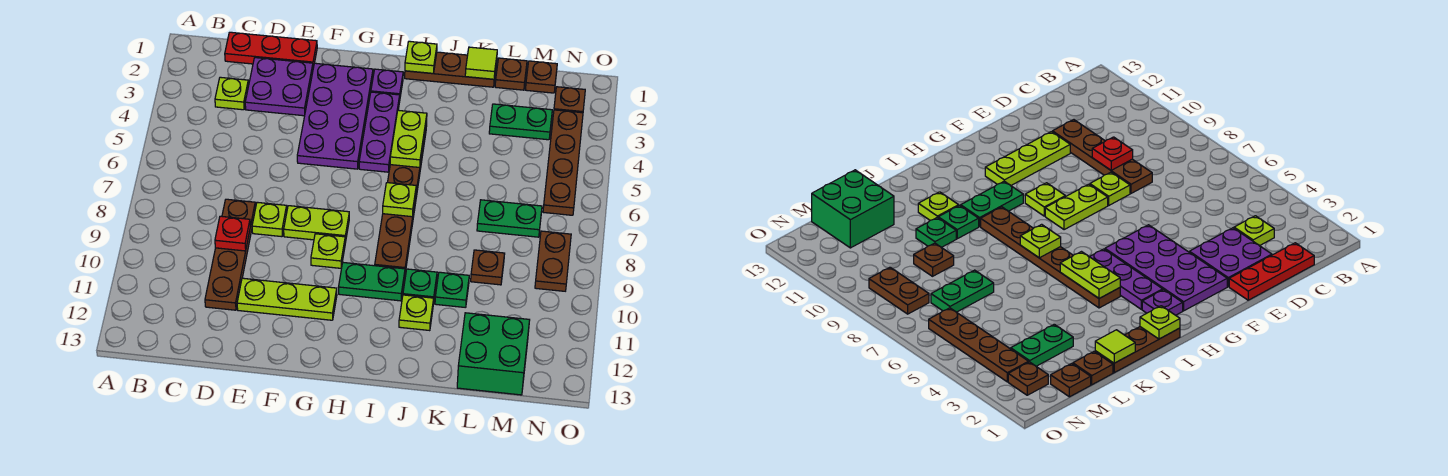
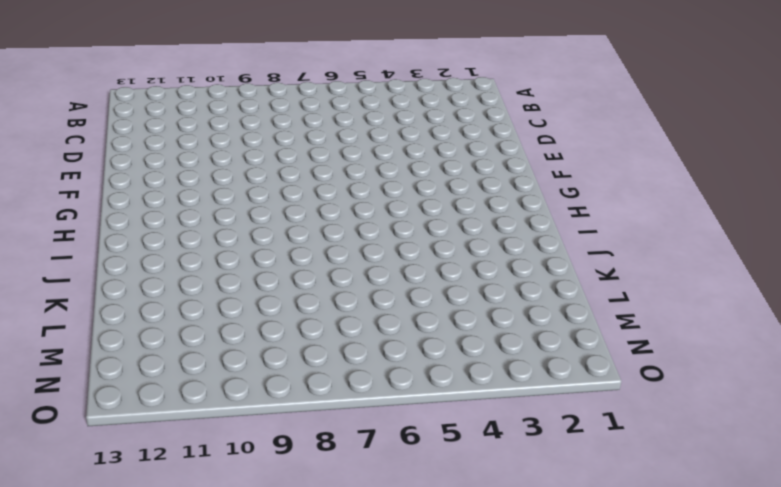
none -> red 1x3 plate [225,32,317,68]
none -> lime 1x1 plate [215,77,249,110]
none -> purple 2x2 plate [245,58,313,116]
none -> brown 1x4 plate [205,199,256,310]

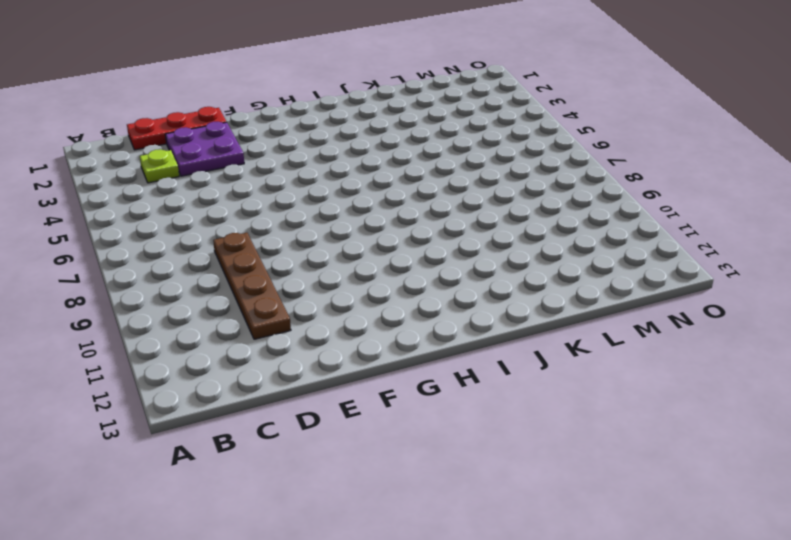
none -> lime 1x1 plate [252,202,287,237]
none -> lime 1x3 plate [237,278,337,320]
none -> purple 2x4 plate [297,63,373,169]
none -> lime 1x2 plate [284,206,349,243]

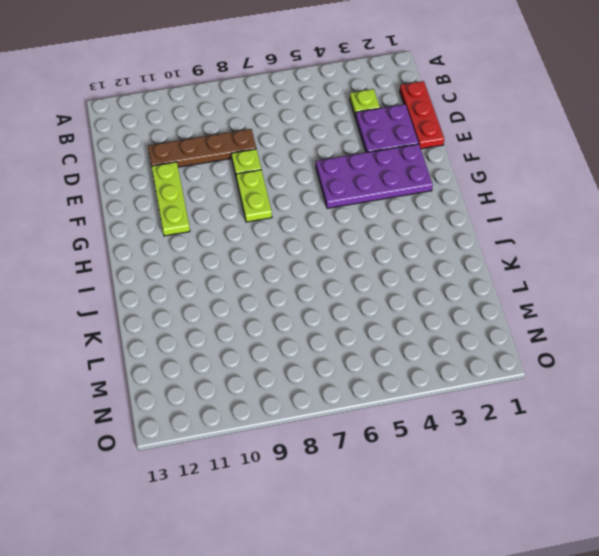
none -> lime 1x1 plate [311,234,345,268]
none -> purple 1x1 plate [371,69,403,96]
none -> purple 1x3 plate [359,92,400,172]
none -> green 1x2 plate [339,263,405,301]

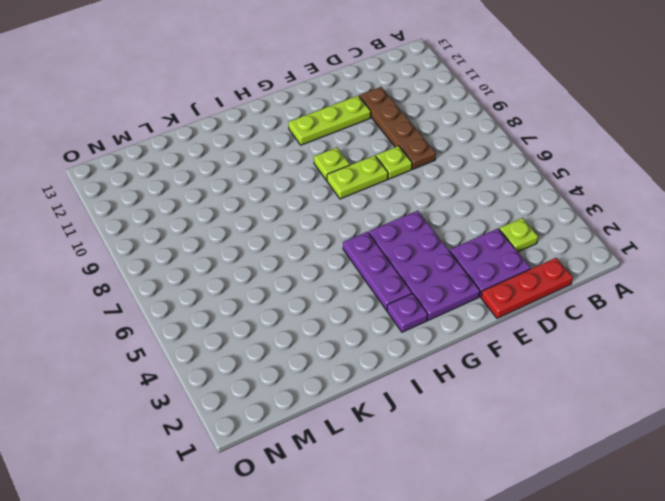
none -> green 1x2 plate [339,263,405,301]
none -> brown 1x3 plate [405,52,497,87]
none -> brown 1x6 plate [375,123,427,272]
none -> green 1x1 plate [403,269,437,304]

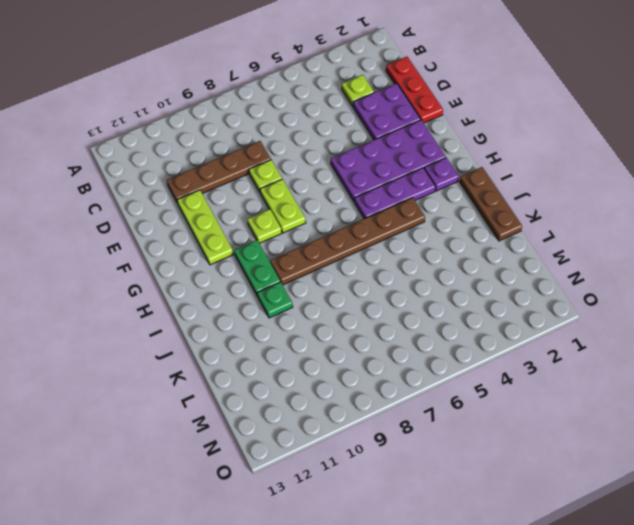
none -> lime 1x1 plate [399,295,434,331]
none -> green 1x1 plate [435,272,469,308]
none -> brown 1x1 plate [495,58,527,90]
none -> green 1x2 plate [489,104,552,140]

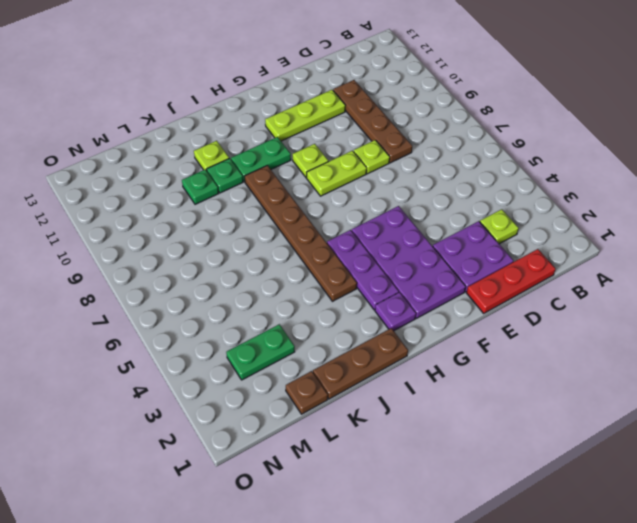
none -> green 1x2 plate [477,200,542,237]
none -> brown 1x1 plate [471,250,505,285]
none -> green 2x2 brick [457,313,530,395]
none -> brown 1x1 plate [526,61,557,93]

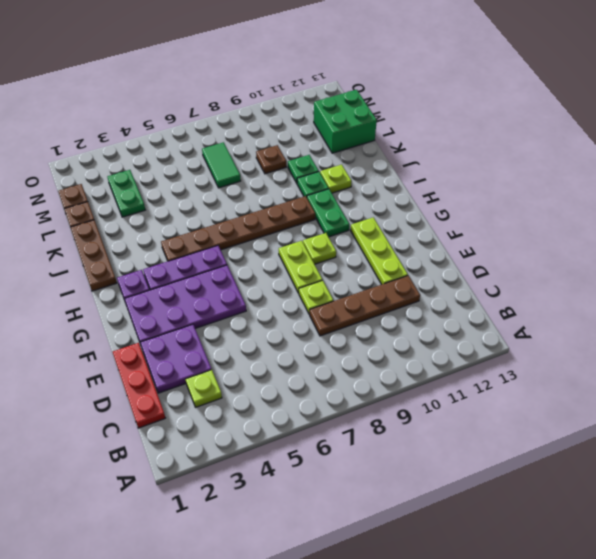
green 1x2 tile [202,142,241,188] -> green 1x2 plate [477,200,542,237]
none -> brown 1x1 plate [554,87,585,113]
none -> brown 1x4 plate [543,110,583,215]
none -> brown 1x2 plate [535,231,571,291]
none -> red 1x1 plate [215,216,250,251]

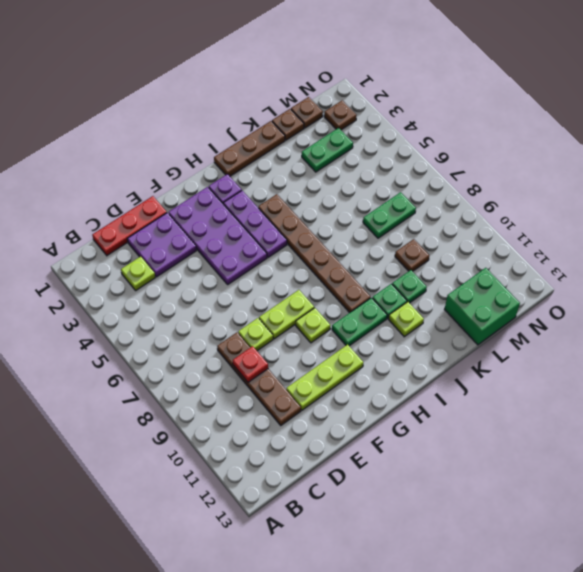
none -> brown 1x4 plate [543,110,583,215]
none -> brown 1x2 plate [535,231,571,291]
none -> lime 1x1 plate [405,41,437,73]
none -> lime 1x2 plate [390,110,427,167]

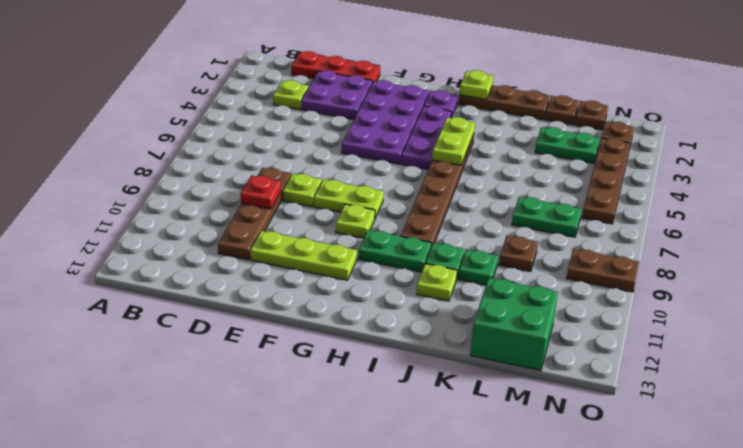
brown 1x2 plate [567,249,639,292] -> brown 1x2 plate turned to [535,231,571,291]
none -> lime 1x1 plate [383,183,416,217]
none -> lime 1x1 tile [465,47,497,79]

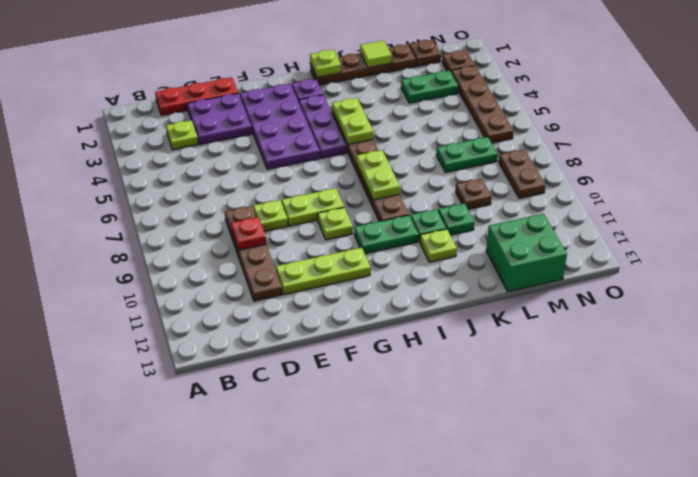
lime 1x2 plate [357,150,400,200] -> lime 1x1 plate [383,183,416,217]

